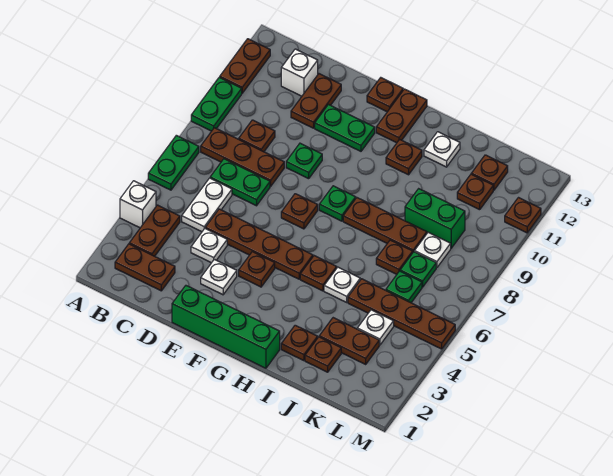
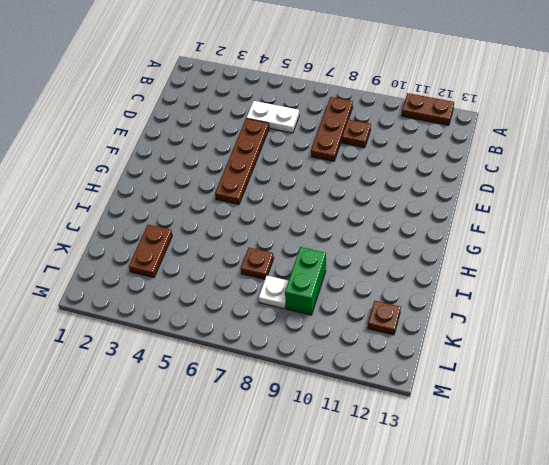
none -> white 1x1 brick [120,181,156,228]
none -> green 1x2 plate [148,135,199,190]
none -> green 1x2 plate [191,77,242,131]
none -> brown 1x2 plate [115,244,175,291]

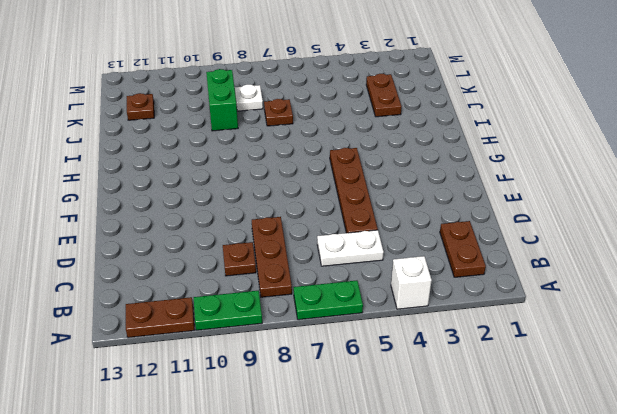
none -> brown 1x2 plate [129,205,180,256]
none -> green 1x2 plate [210,159,270,206]
none -> white 1x1 brick [281,49,318,96]
none -> white 1x1 plate [191,229,227,263]

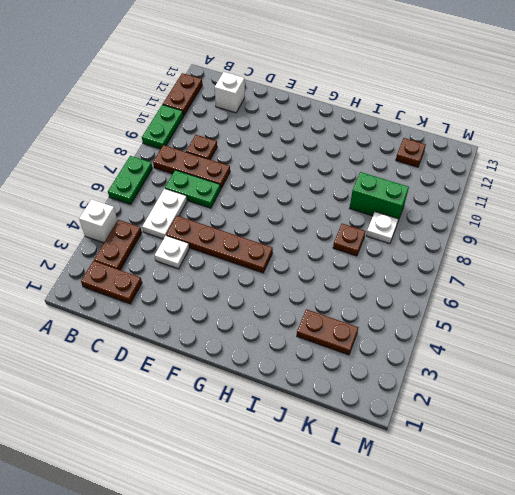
none -> brown 1x2 plate [291,74,341,128]
none -> green 1x4 brick [172,286,280,368]
none -> white 1x1 plate [201,259,237,295]
none -> green 1x1 plate [286,143,322,179]

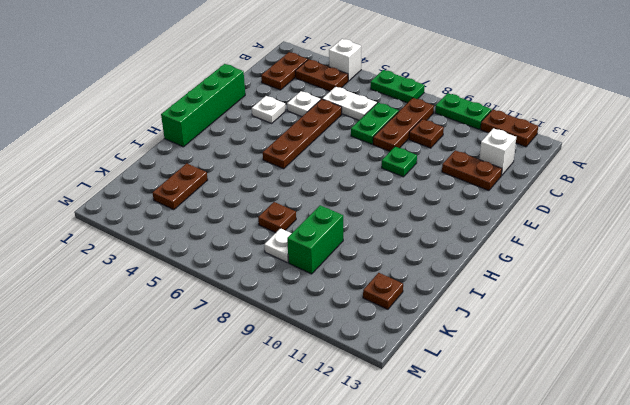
none -> green 1x2 plate [315,105,375,151]
none -> brown 1x1 plate [239,252,275,287]
none -> brown 1x1 plate [281,194,318,229]
none -> brown 1x1 plate [367,78,403,112]

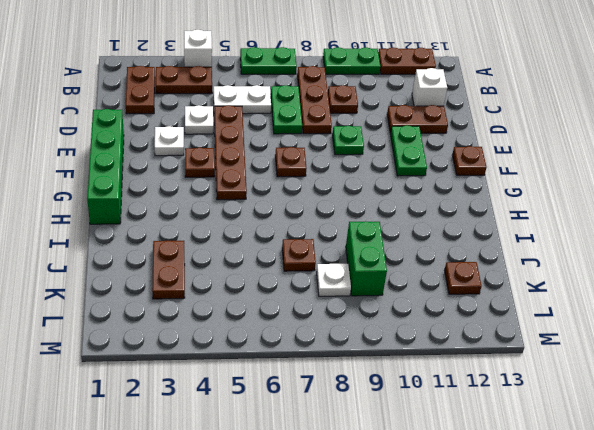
none -> green 1x1 plate [319,186,356,221]
none -> brown 1x2 plate [376,89,427,143]
none -> brown 1x1 plate [300,256,337,291]
none -> brown 1x3 plate [343,198,427,252]

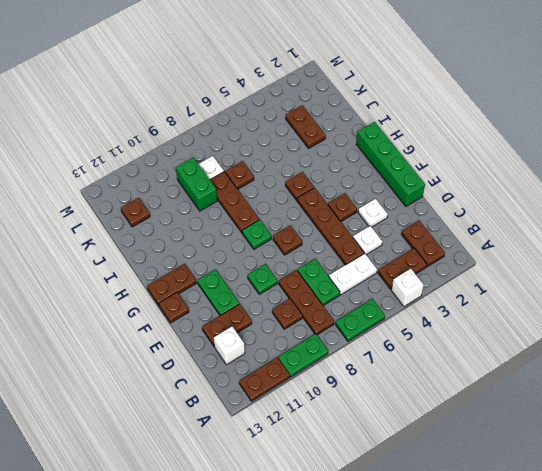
none -> brown 1x1 plate [386,139,422,175]
none -> brown 1x1 plate [281,325,318,361]
none -> white 1x1 plate [324,267,360,302]
none -> white 1x1 plate [424,132,460,167]

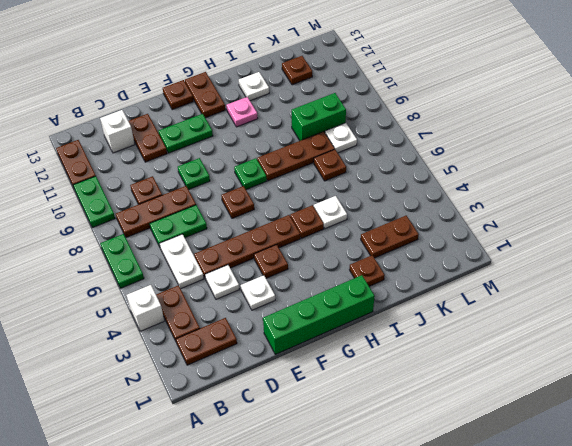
pink 1x1 plate [226,97,258,127] -> brown 1x1 plate [386,139,422,175]
none -> brown 1x1 plate [305,337,341,372]
none -> brown 1x4 plate [348,279,455,349]
none -> white 1x1 plate [357,310,394,345]
none -> green 1x1 plate [386,271,422,303]

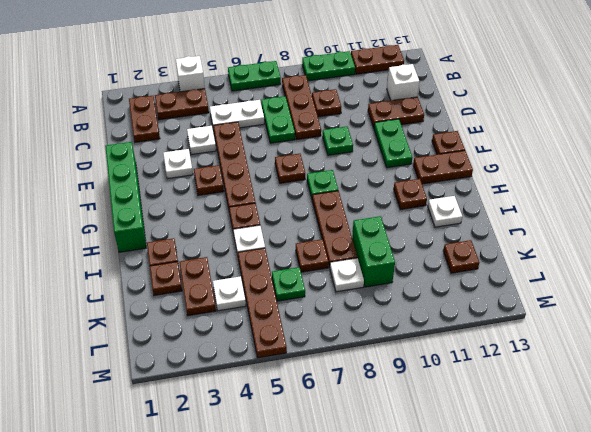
none -> green 1x1 plate [400,252,436,287]
none -> brown 1x1 plate [457,174,493,210]
none -> brown 1x1 plate [505,198,541,233]

